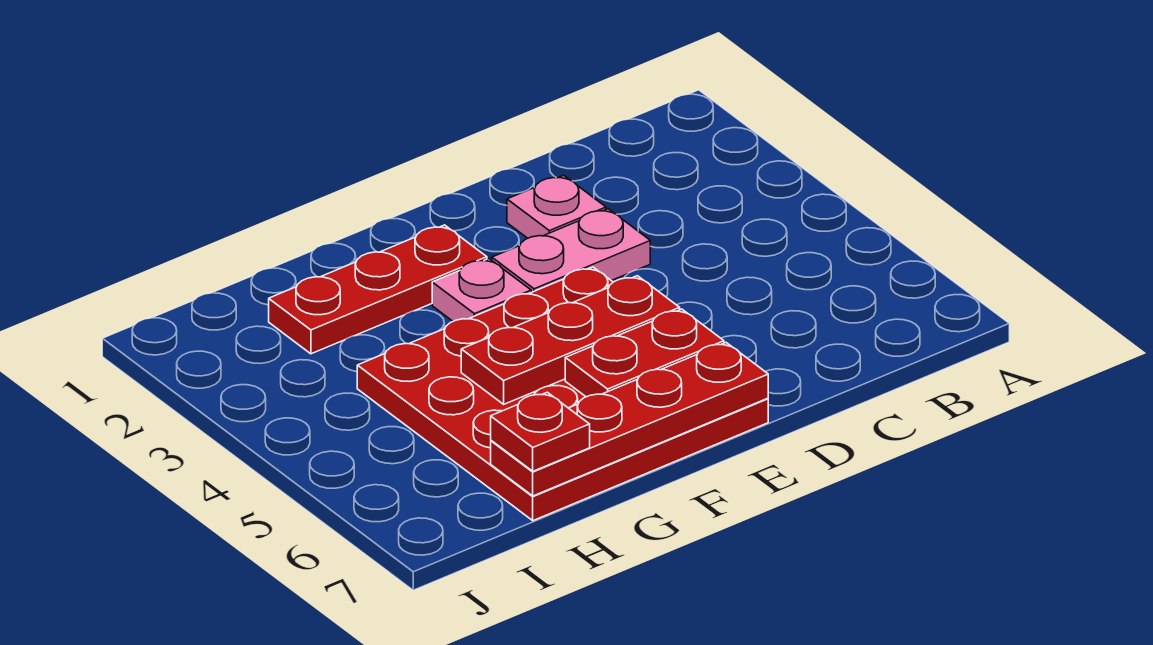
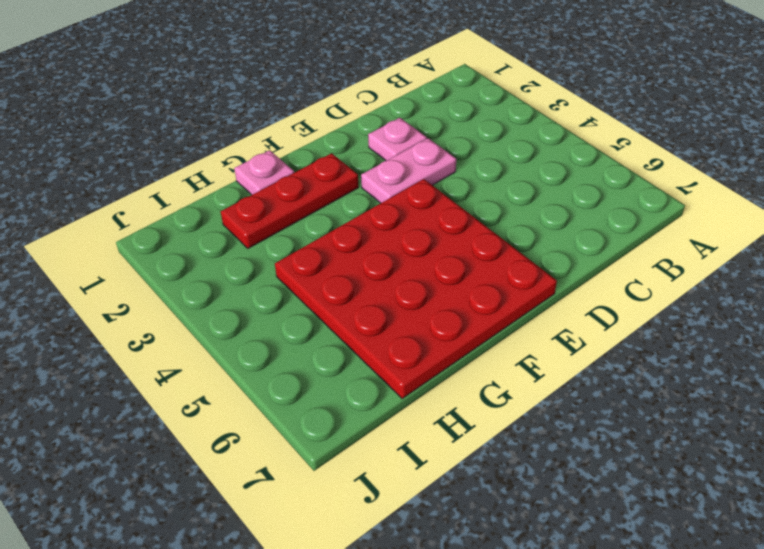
pink 1x1 plate [234,150,294,195] -> pink 1x1 plate moved to [432,259,531,321]
none -> red 1x3 plate [461,276,680,404]
none -> red 1x2 plate [565,309,724,397]

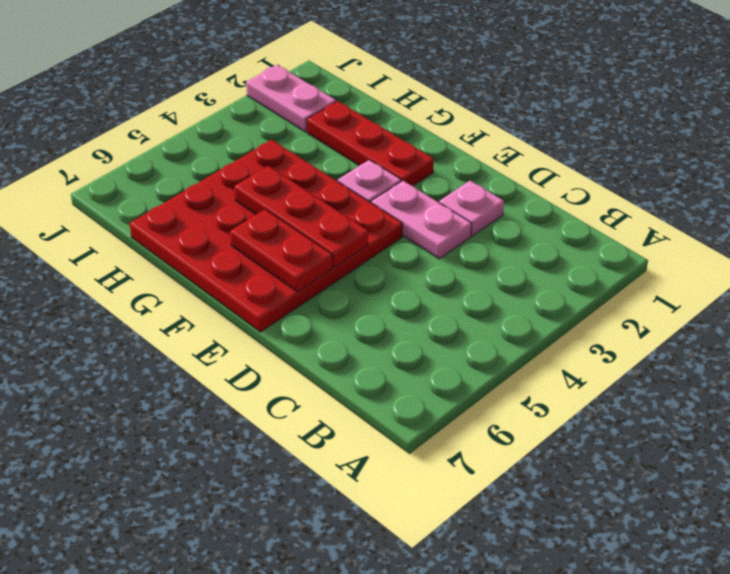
pink 1x2 plate [246,65,336,132] -> none
none -> red 1x4 plate [491,343,768,496]
none -> red 1x1 plate [491,392,590,471]

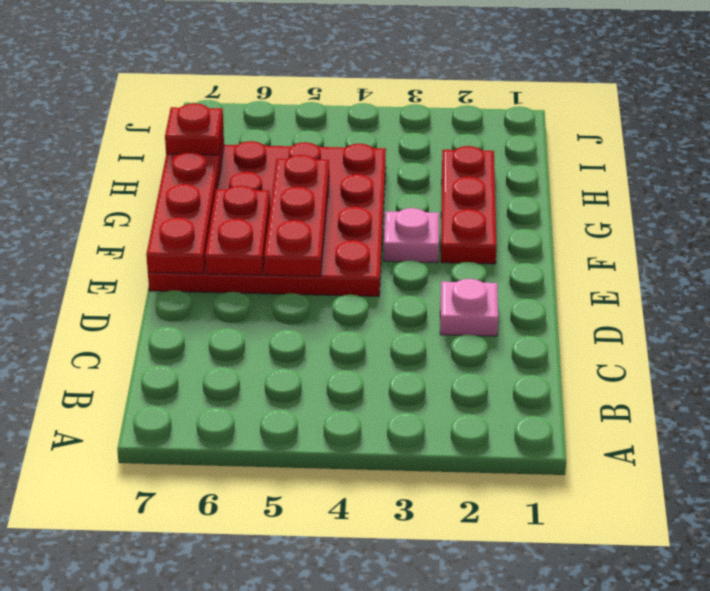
none -> pink 1x2 plate [492,209,650,292]

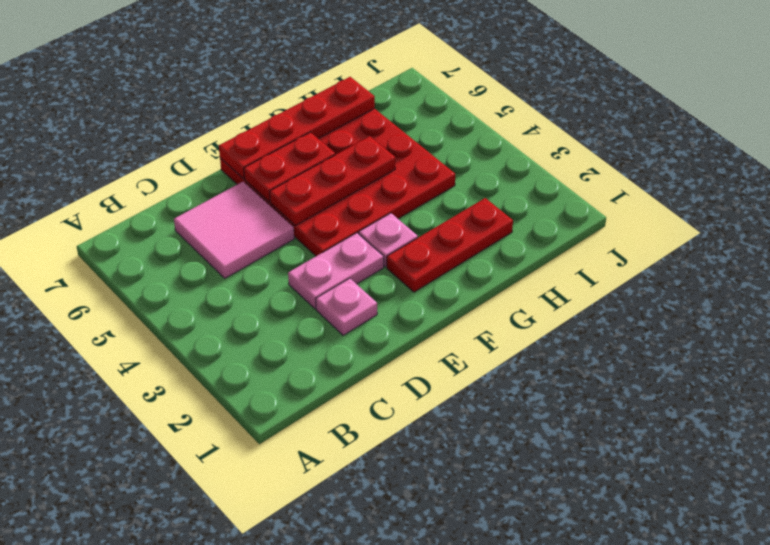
pink 2x2 tile [174,182,294,278] -> none
none -> red 1x1 plate [491,392,590,471]

